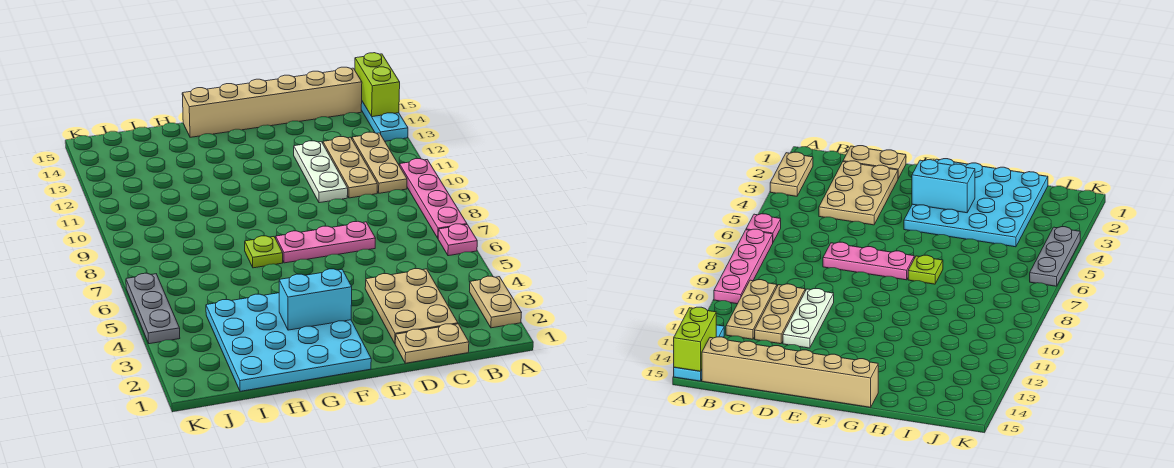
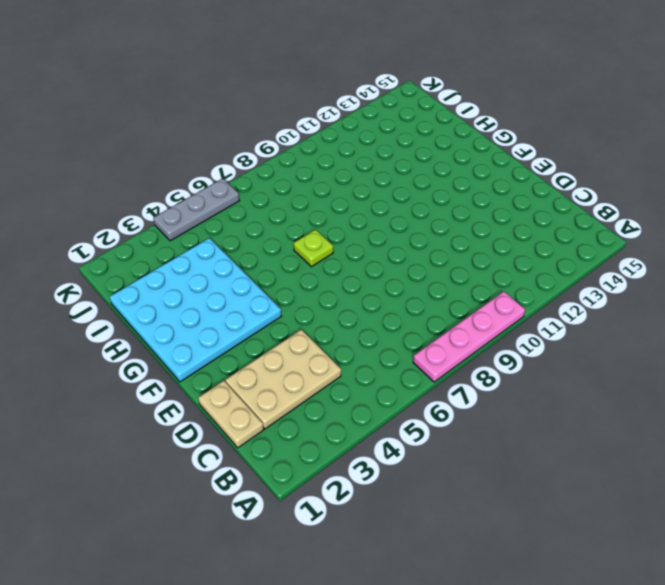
none -> tan 1x2 plate [469,276,522,328]
none -> pink 1x1 plate [438,224,477,256]
none -> cyan 1x3 plate [361,102,408,141]

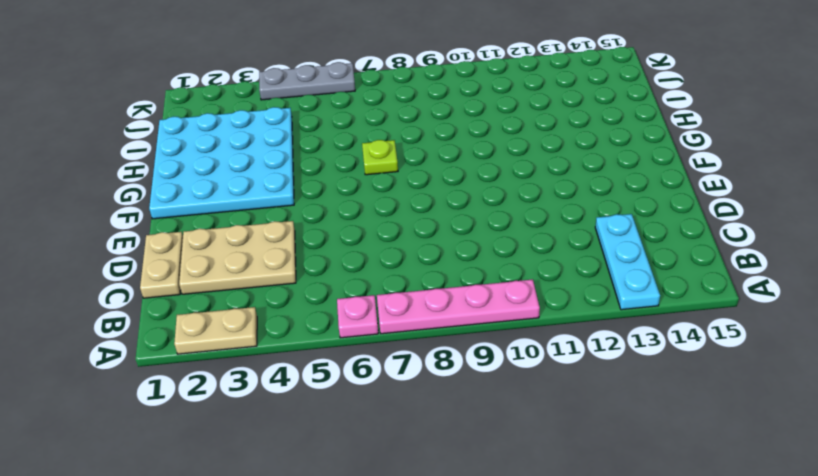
cyan 1x3 plate [595,214,660,310] -> cyan 1x3 plate turned to [361,102,408,141]
none -> tan 1x3 plate [352,132,407,193]
none -> tan 1x6 brick [182,67,362,137]
none -> tan 1x3 plate [323,137,377,198]

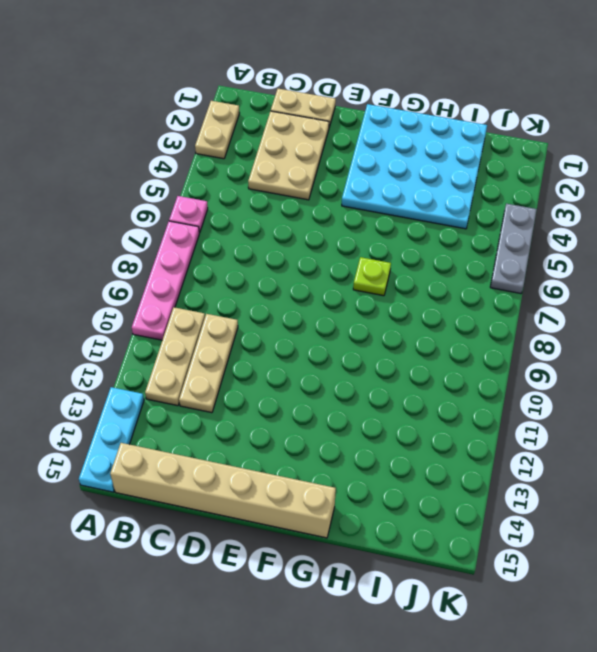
none -> pink 1x3 plate [276,221,376,263]
none -> white 1x3 plate [294,141,348,203]
none -> lime 1x2 brick [355,53,400,117]

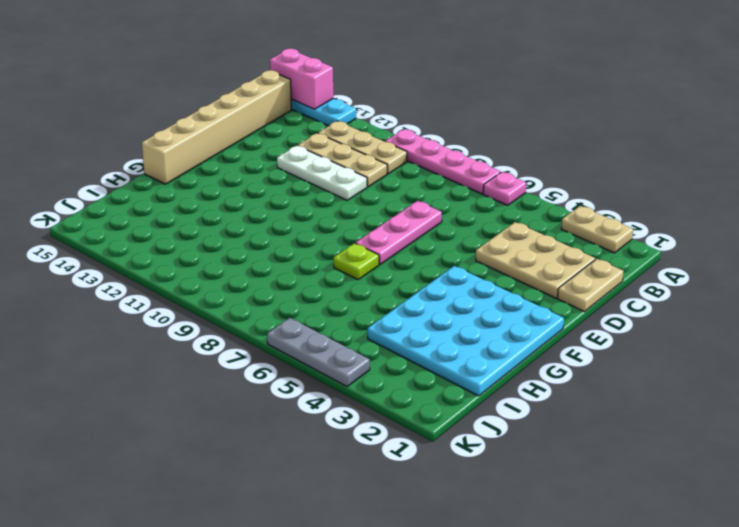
pink 1x2 brick [270,49,333,109] -> lime 1x2 brick [355,53,400,117]
none -> cyan 1x2 brick [279,269,352,330]

